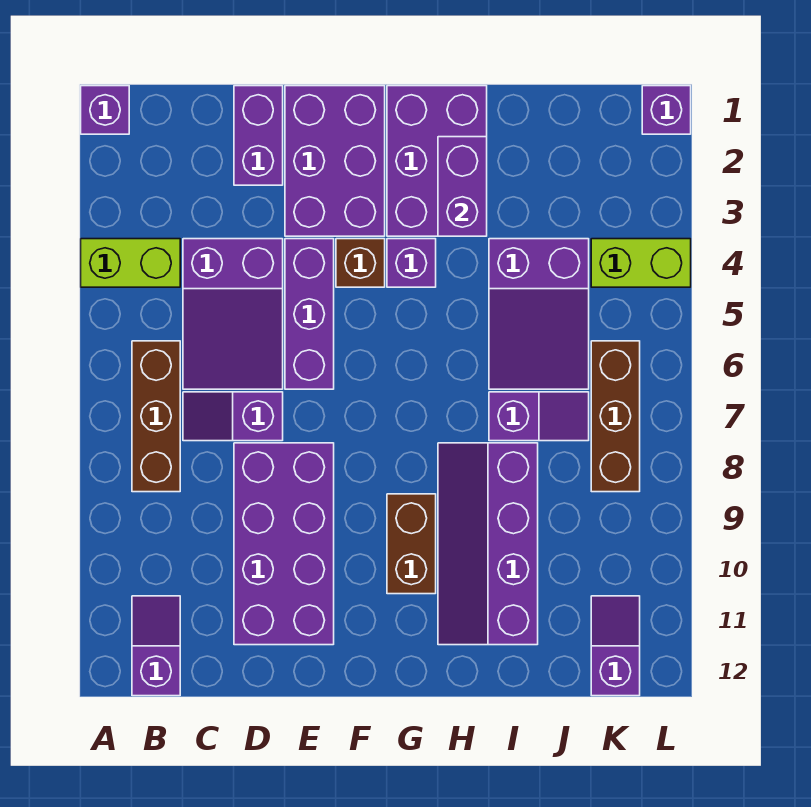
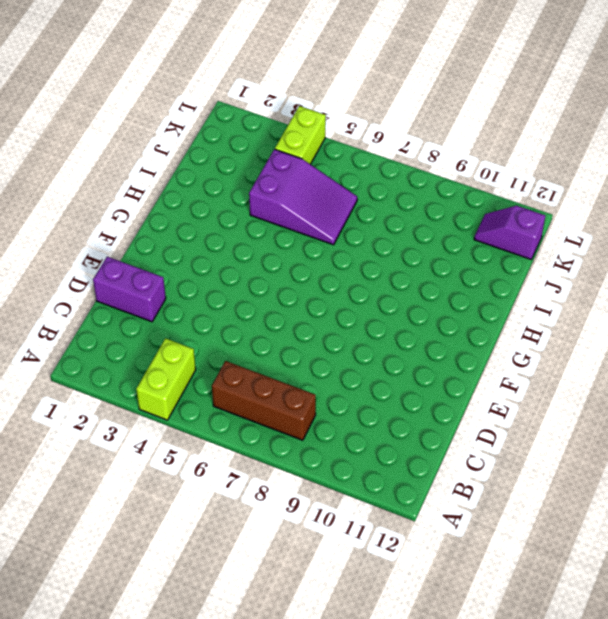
none -> purple 1x1 brick [81,86,129,134]
none -> purple 1x2 slope [132,596,180,696]
none -> purple 2x3 slope [183,239,283,389]

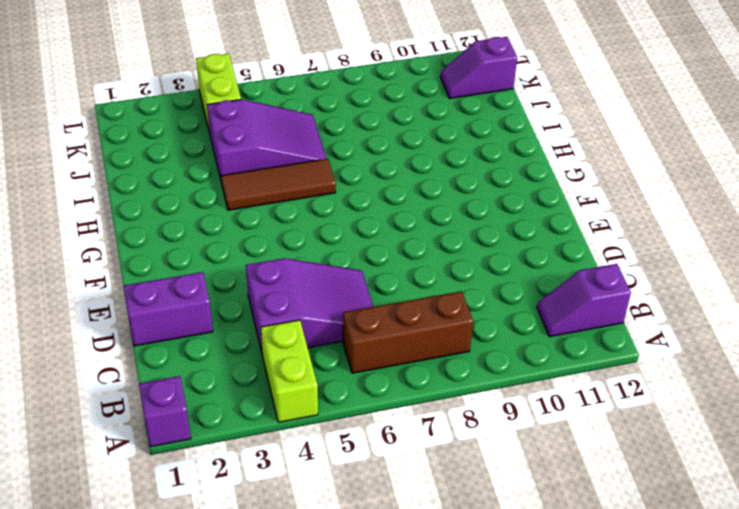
brown 1x3 tile [221,159,336,210] -> none
none -> purple 1x2 slope [183,392,283,441]
none -> purple 2x4 brick [234,443,334,645]
none -> purple 2x3 brick [285,86,385,236]

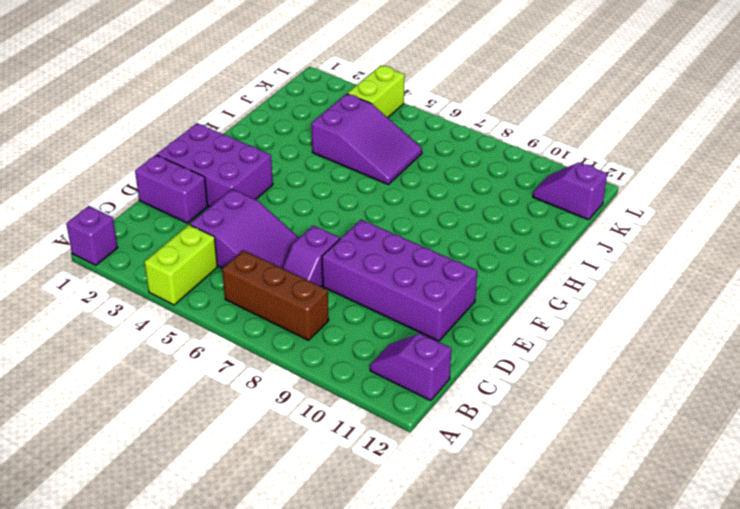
none -> purple 1x3 brick [285,239,334,389]
none -> brown 1x1 brick [336,239,385,287]
none -> purple 2x3 brick [387,86,487,236]

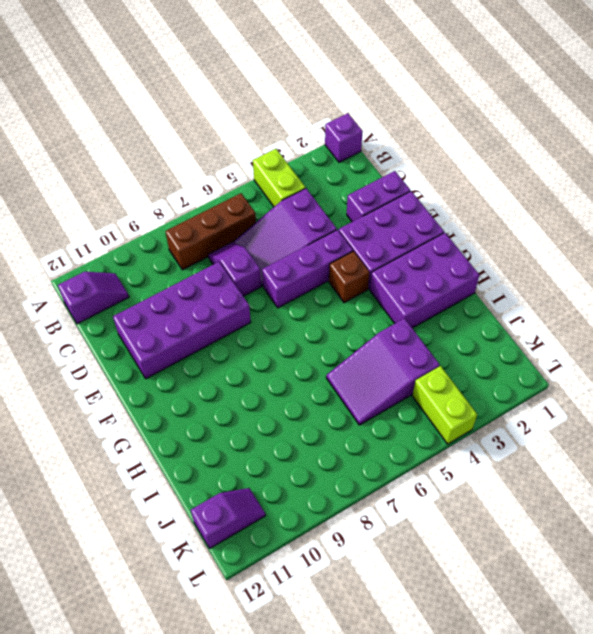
none -> purple 1x1 brick [387,239,436,287]
none -> brown 1x2 brick [387,494,436,594]
none -> purple 2x4 slope [438,443,538,645]

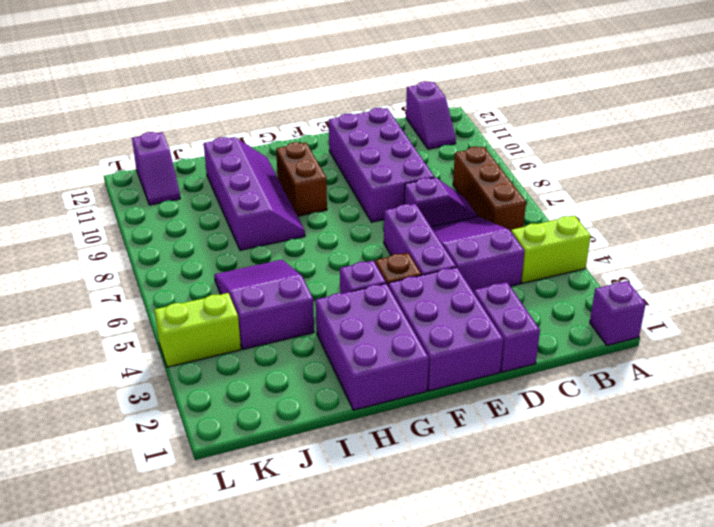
none -> purple 1x2 slope [489,392,589,441]
none -> brown 1x3 brick [591,341,640,492]
none -> purple 1x1 brick [642,86,691,134]

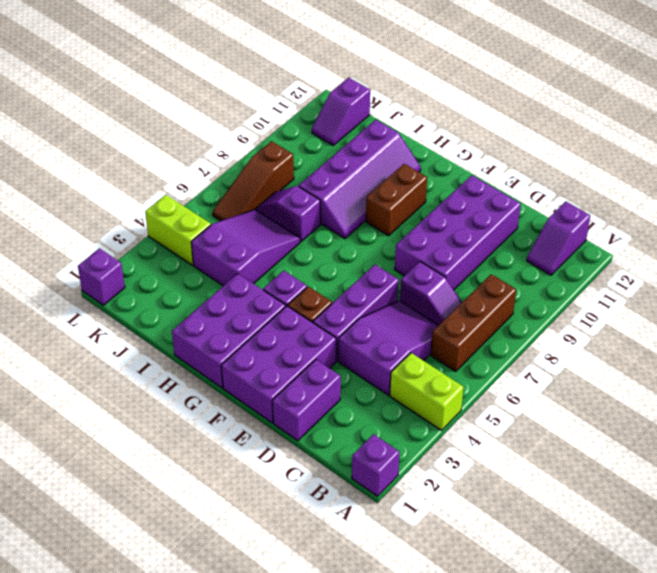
brown 1x3 slope [213,141,294,221] -> brown 1x3 brick [591,341,640,492]
none -> purple 1x2 brick [438,137,487,236]

